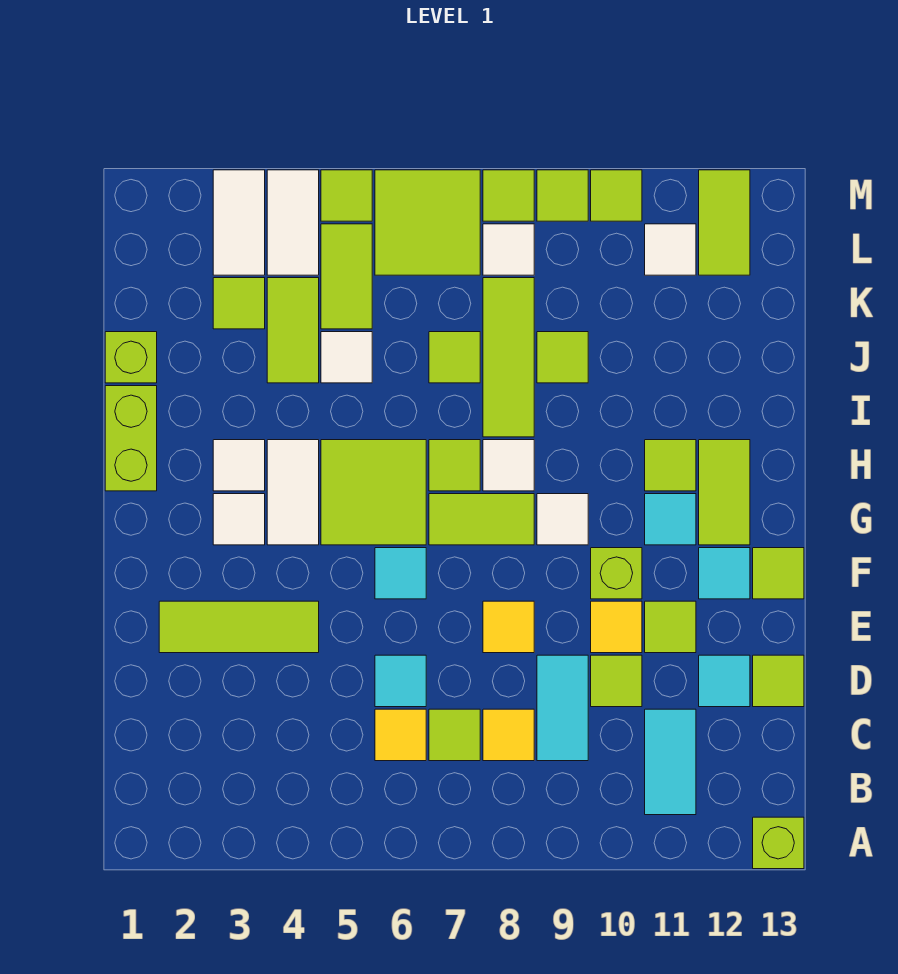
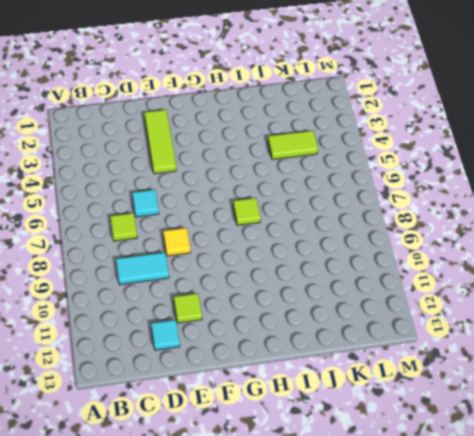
none -> lime 1x1 brick [753,817,804,869]
none -> cyan 1x2 tile [645,709,696,815]
none -> yellow 1x1 tile [375,709,426,761]
none -> yellow 1x1 tile [483,709,534,761]

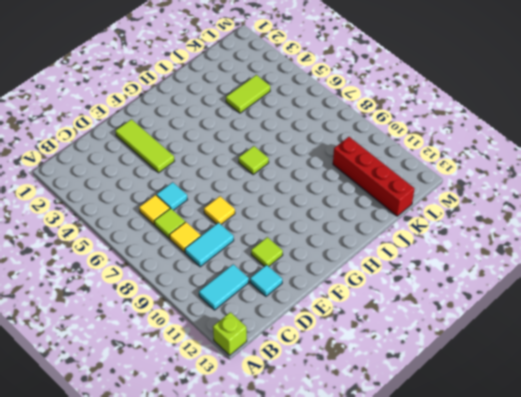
red 1x4 brick [333,137,414,216] -> none
none -> lime 1x1 tile [591,655,642,707]
none -> lime 1x1 tile [753,655,804,707]
none -> yellow 1x1 tile [591,601,642,653]
none -> cyan 1x1 tile [375,548,426,599]

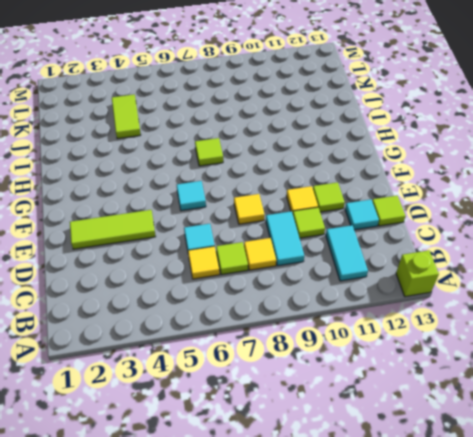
none -> lime 1x1 brick [591,548,642,599]
none -> cyan 1x1 tile [699,548,750,599]
none -> lime 1x1 tile [753,548,804,599]
none -> white 1x1 tile [213,494,265,545]

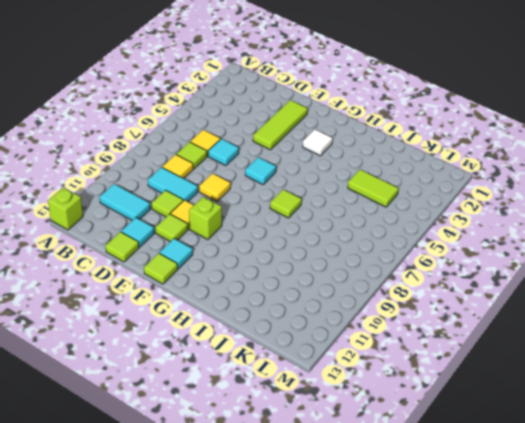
none -> white 1x2 tile [267,440,319,545]
none -> lime 2x2 tile [321,440,426,545]
none -> lime 1x2 tile [429,494,534,545]
none -> white 1x1 tile [537,494,588,545]

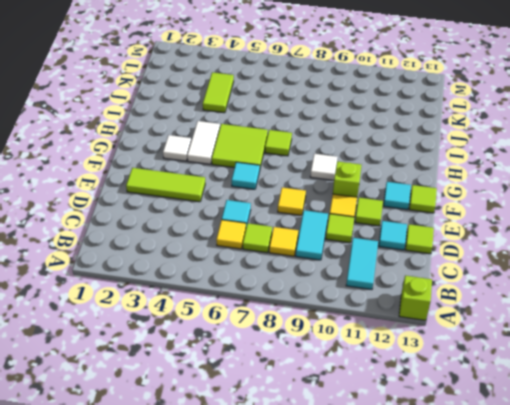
none -> lime 1x2 tile [429,494,534,545]
none -> cyan 1x1 tile [645,494,696,545]
none -> lime 1x2 tile [699,440,750,545]
none -> lime 1x2 brick [105,386,157,491]

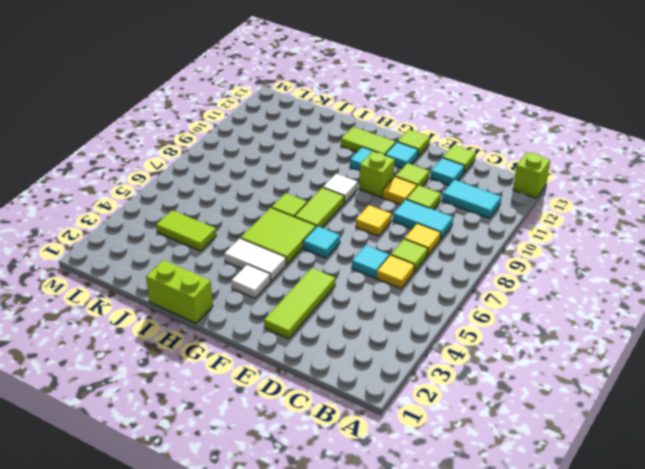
none -> white 1x1 tile [213,440,265,491]
none -> white 1x1 tile [483,440,534,491]
none -> lime 1x1 tile [645,440,696,491]
none -> lime 1x3 tile [483,278,534,437]

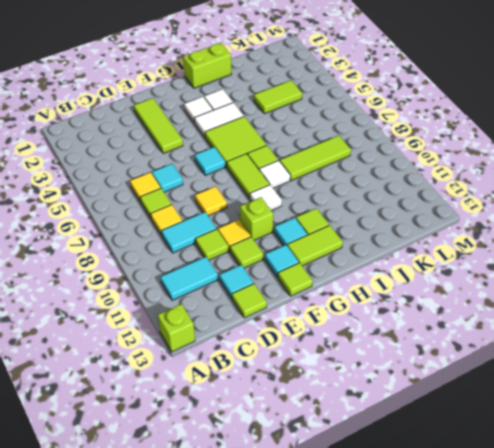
none -> lime 1x1 brick [105,332,157,383]
none -> white 1x1 tile [321,332,372,383]
none -> lime 1x1 tile [429,332,480,383]
none -> lime 1x1 tile [537,332,588,383]

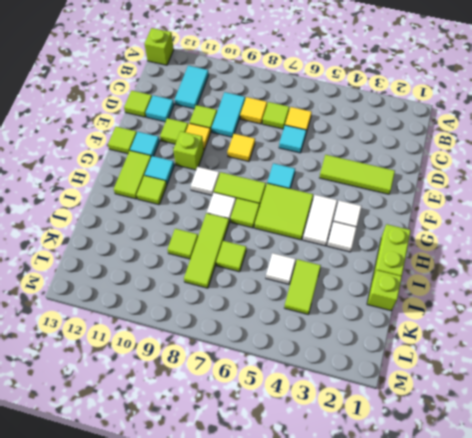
none -> lime 1x1 tile [213,278,265,329]
none -> lime 1x2 tile [321,224,372,329]
none -> white 1x2 tile [213,170,265,275]
none -> white 1x2 tile [267,170,319,275]

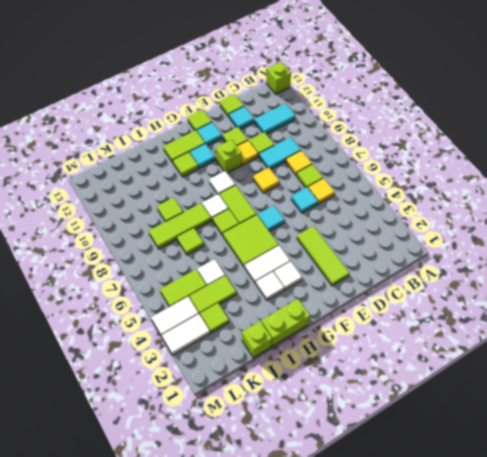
none -> lime 2x2 tile [375,170,480,275]
none -> white 1x1 tile [483,224,534,275]
none -> white 1x1 tile [645,224,696,275]
none -> lime 1x2 tile [699,170,750,275]

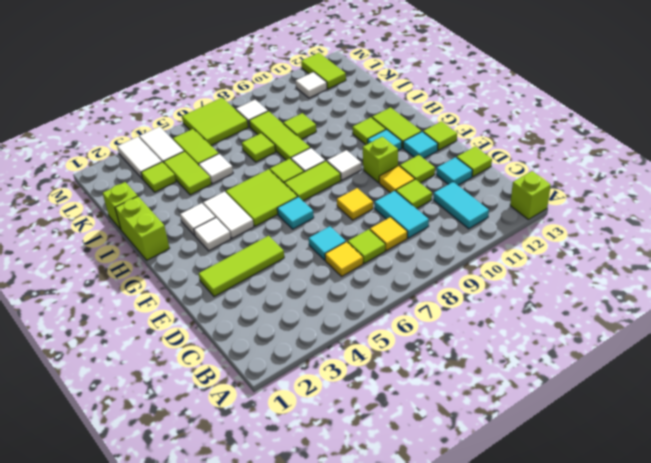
none -> lime 1x1 tile [321,170,372,221]
none -> lime 1x1 tile [483,170,534,221]
none -> lime 1x1 tile [537,170,588,221]
none -> lime 1x1 tile [591,170,642,221]

